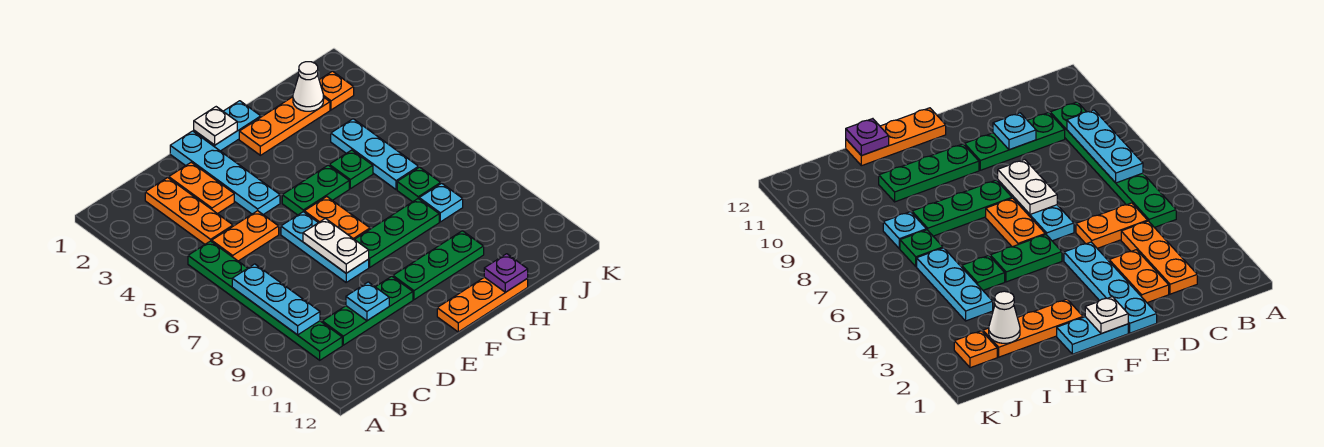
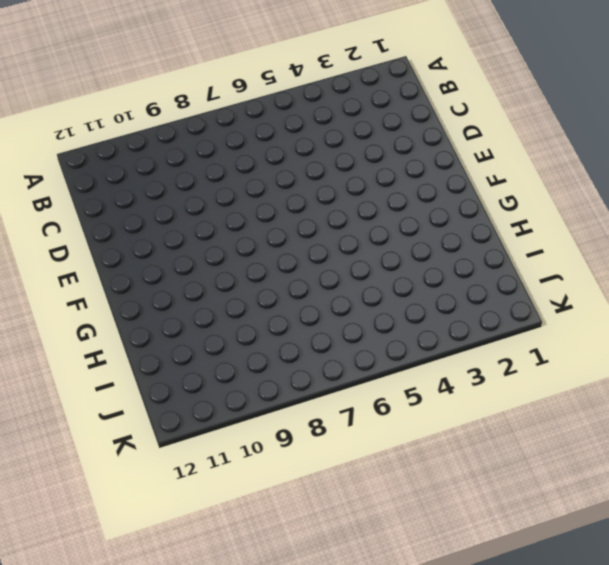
none -> green 1x6 plate [188,241,342,360]
none -> orange 1x3 plate [145,177,233,244]
none -> orange 1x2 plate [212,211,279,261]

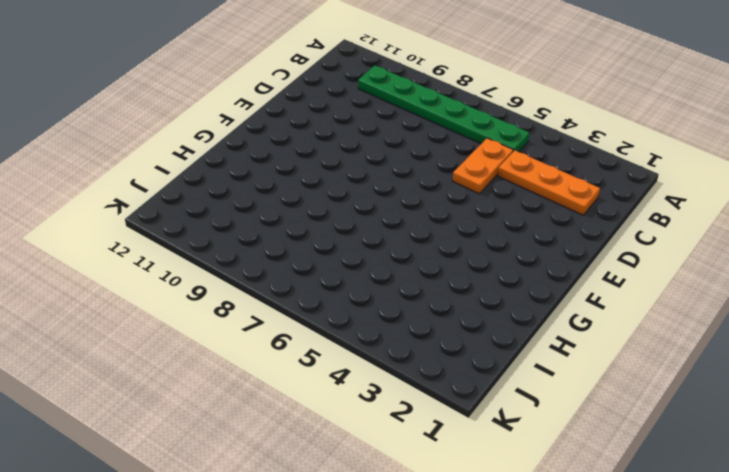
none -> green 1x3 plate [322,276,413,345]
none -> orange 1x2 plate [169,162,234,214]
none -> cyan 1x4 plate [170,131,280,214]

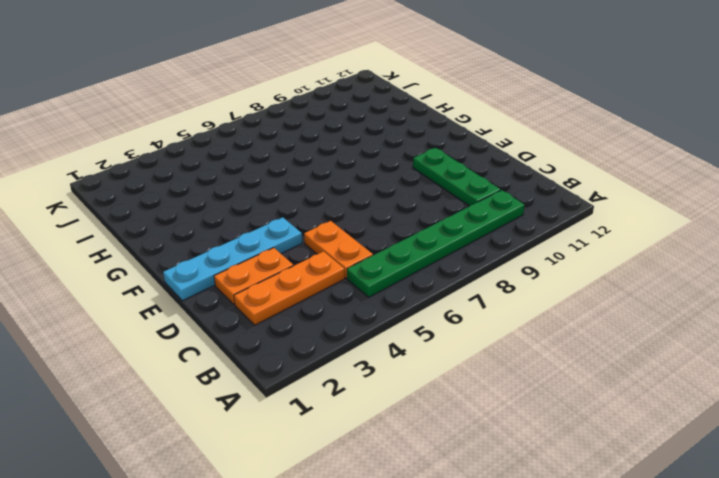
none -> cyan 1x3 plate [281,212,369,282]
none -> cyan 1x2 plate [194,101,261,151]
none -> green 1x2 plate [282,165,349,215]

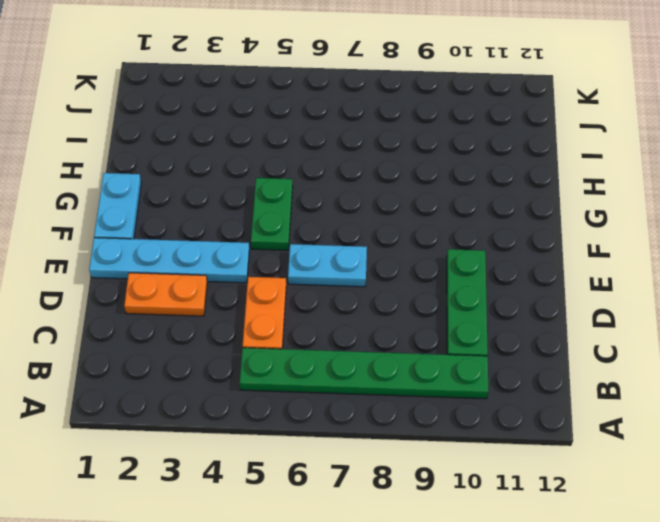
cyan 1x2 plate [288,244,367,287] -> cyan 1x3 plate [281,212,369,282]
none -> orange 1x3 plate [145,177,233,244]
none -> orange 1x2 plate [304,197,370,239]
none -> green 1x3 plate [355,199,439,267]

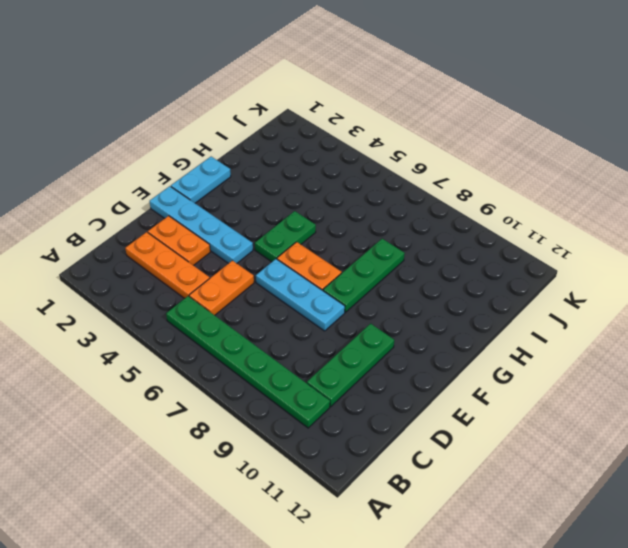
none -> green 1x3 plate [393,231,484,300]
none -> orange 1x3 plate [437,277,528,332]
none -> orange 1x3 plate [239,97,330,155]

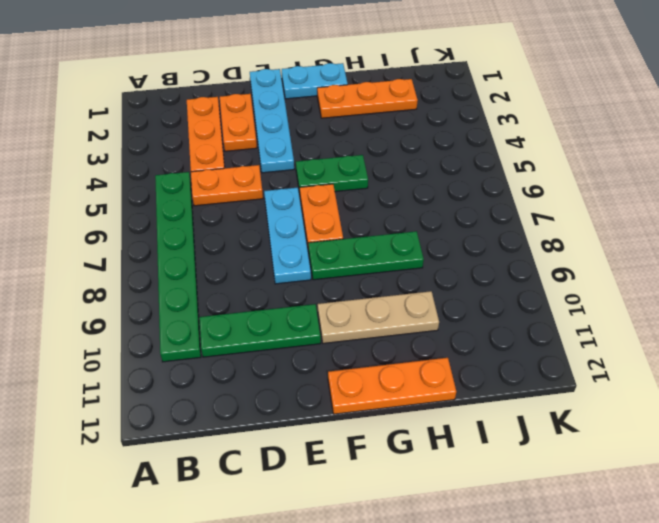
tan 1x3 plate [318,291,439,343] -> green 1x3 plate [393,231,484,300]
none -> green 1x1 plate [329,150,373,189]
none -> cyan 1x3 plate [331,119,419,190]
none -> green 1x1 plate [397,167,441,202]

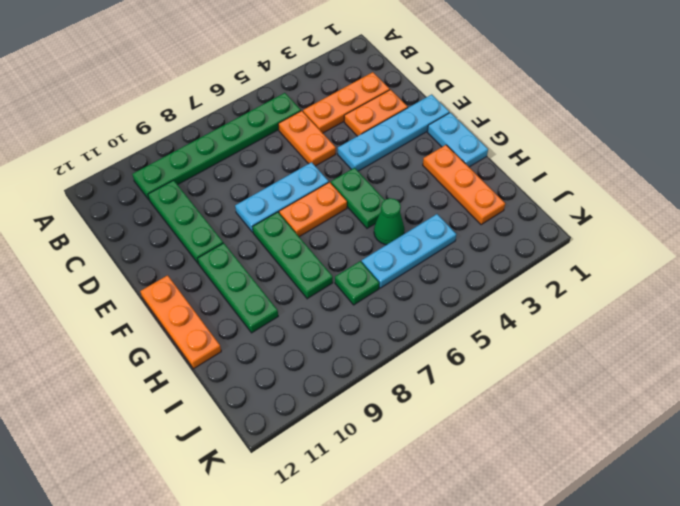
green 1x1 cone [374,198,405,245] -> green 1x1 plate [329,150,373,189]
none -> cyan 1x1 plate [419,183,463,222]
none -> orange 1x1 plate [319,71,354,110]
none -> cyan 1x3 plate [232,264,320,335]

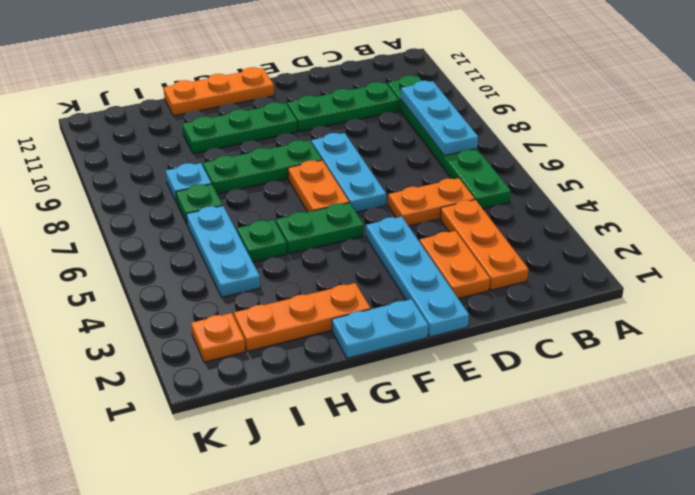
none -> cyan 1x1 plate [346,282,389,321]
none -> white 1x2 plate [303,218,369,273]
none -> white 1x1 plate [194,107,237,145]

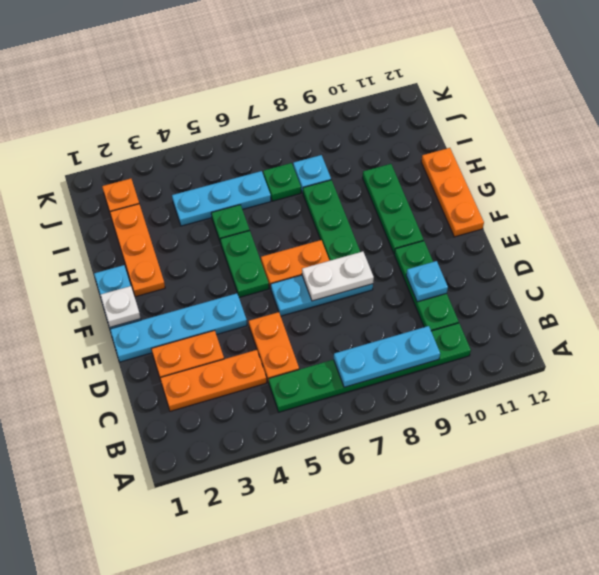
none -> purple 1x1 plate [484,254,528,292]
none -> white 1x1 cone [293,62,324,111]

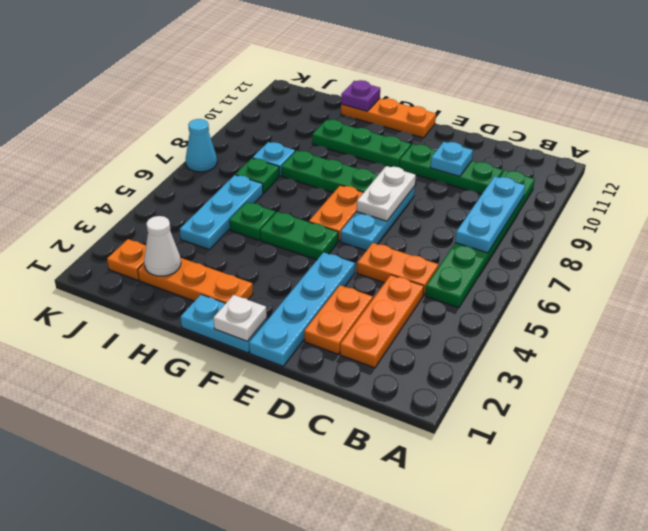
cyan 1x1 cone [186,119,217,172] -> none

